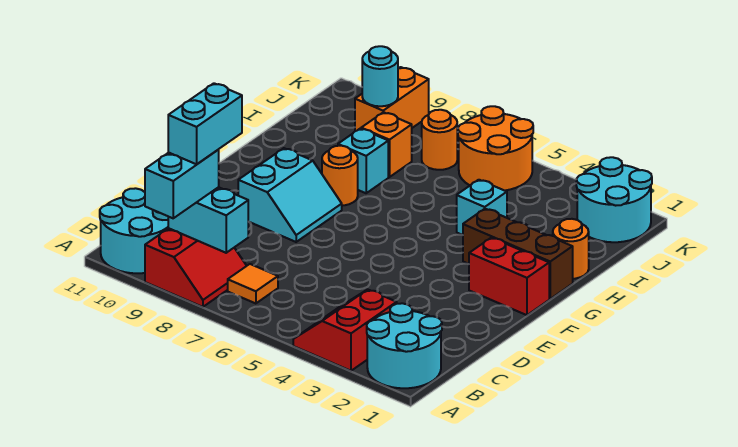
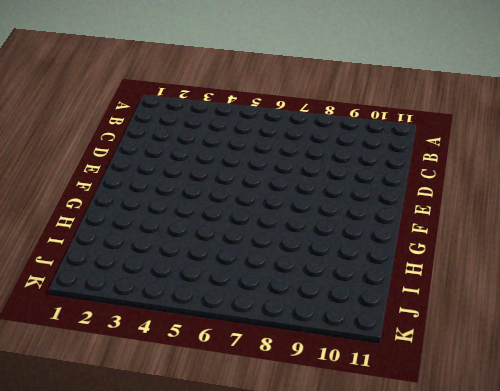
none -> cyan 2x2 round brick [367,303,442,388]
none -> red 2x2 slope [293,289,397,371]
none -> red 2x2 slope [145,228,246,307]

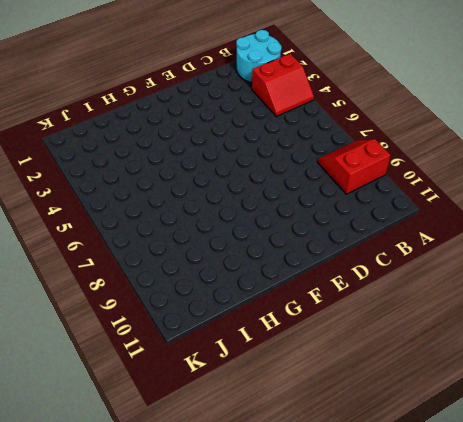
none -> cyan 2x2 round brick [100,188,168,273]
none -> orange 1x1 tile [228,264,278,304]
none -> cyan 2x2 slope [238,148,342,242]

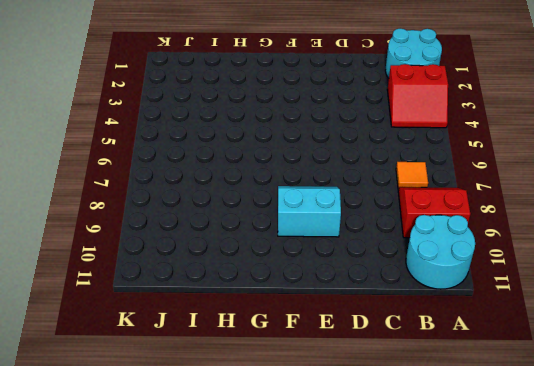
none -> red 1x2 brick [469,238,549,315]
none -> brown 1x3 brick [463,209,573,299]
none -> orange 1x1 round brick [322,146,358,206]

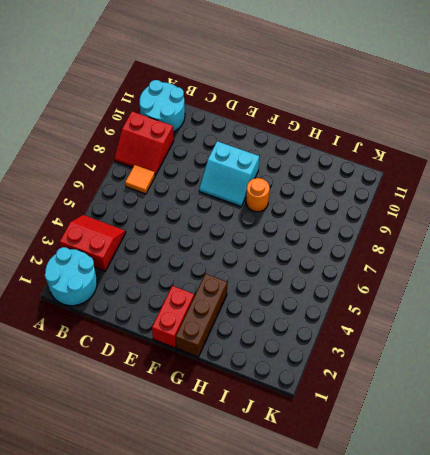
none -> orange 1x1 round brick [553,219,589,279]
none -> cyan 1x1 brick [457,180,507,235]
none -> cyan 1x1 brick [338,129,388,193]

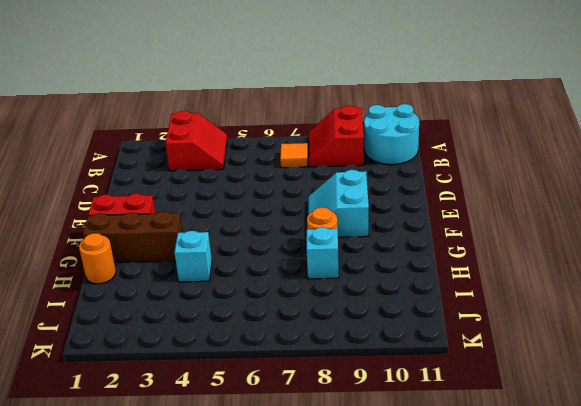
none -> cyan 2x2 round brick [367,303,442,388]
none -> orange 1x1 brick [361,112,412,177]
none -> cyan 2x2 round brick [576,157,652,242]

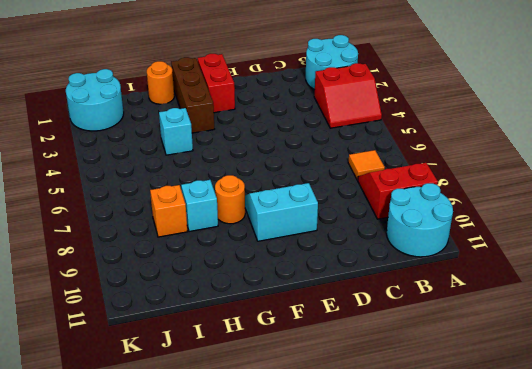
none -> orange 2x2 round brick [458,106,533,191]
none -> orange 1x1 round brick [422,110,457,170]
none -> orange 1x2 brick [355,67,429,131]

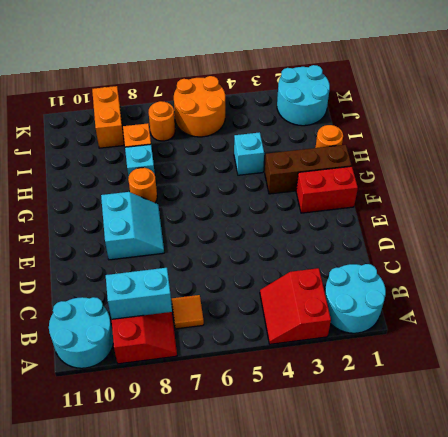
none -> cyan 1x1 round brick [362,46,398,106]
none -> cyan 1x2 brick [145,150,219,218]
none -> cyan 1x2 brick [168,83,242,164]

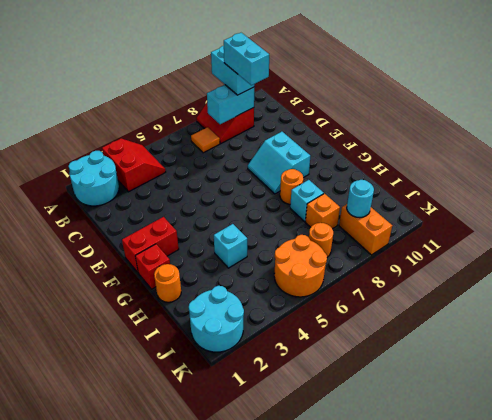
red 1x1 brick [135,244,170,289] -> brown 1x3 brick [463,209,573,299]
none -> cyan 2x2 round brick [100,188,168,273]

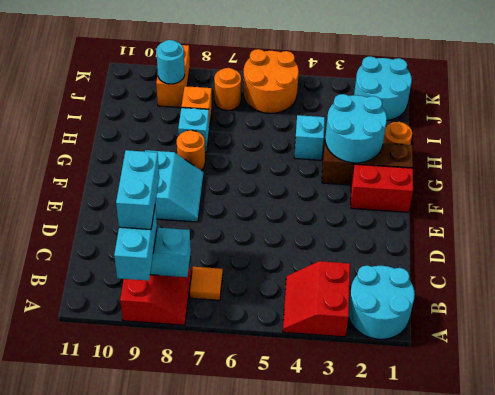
cyan 2x2 round brick [325,94,387,163] -> cyan 2x2 round brick moved to [100,188,168,273]

